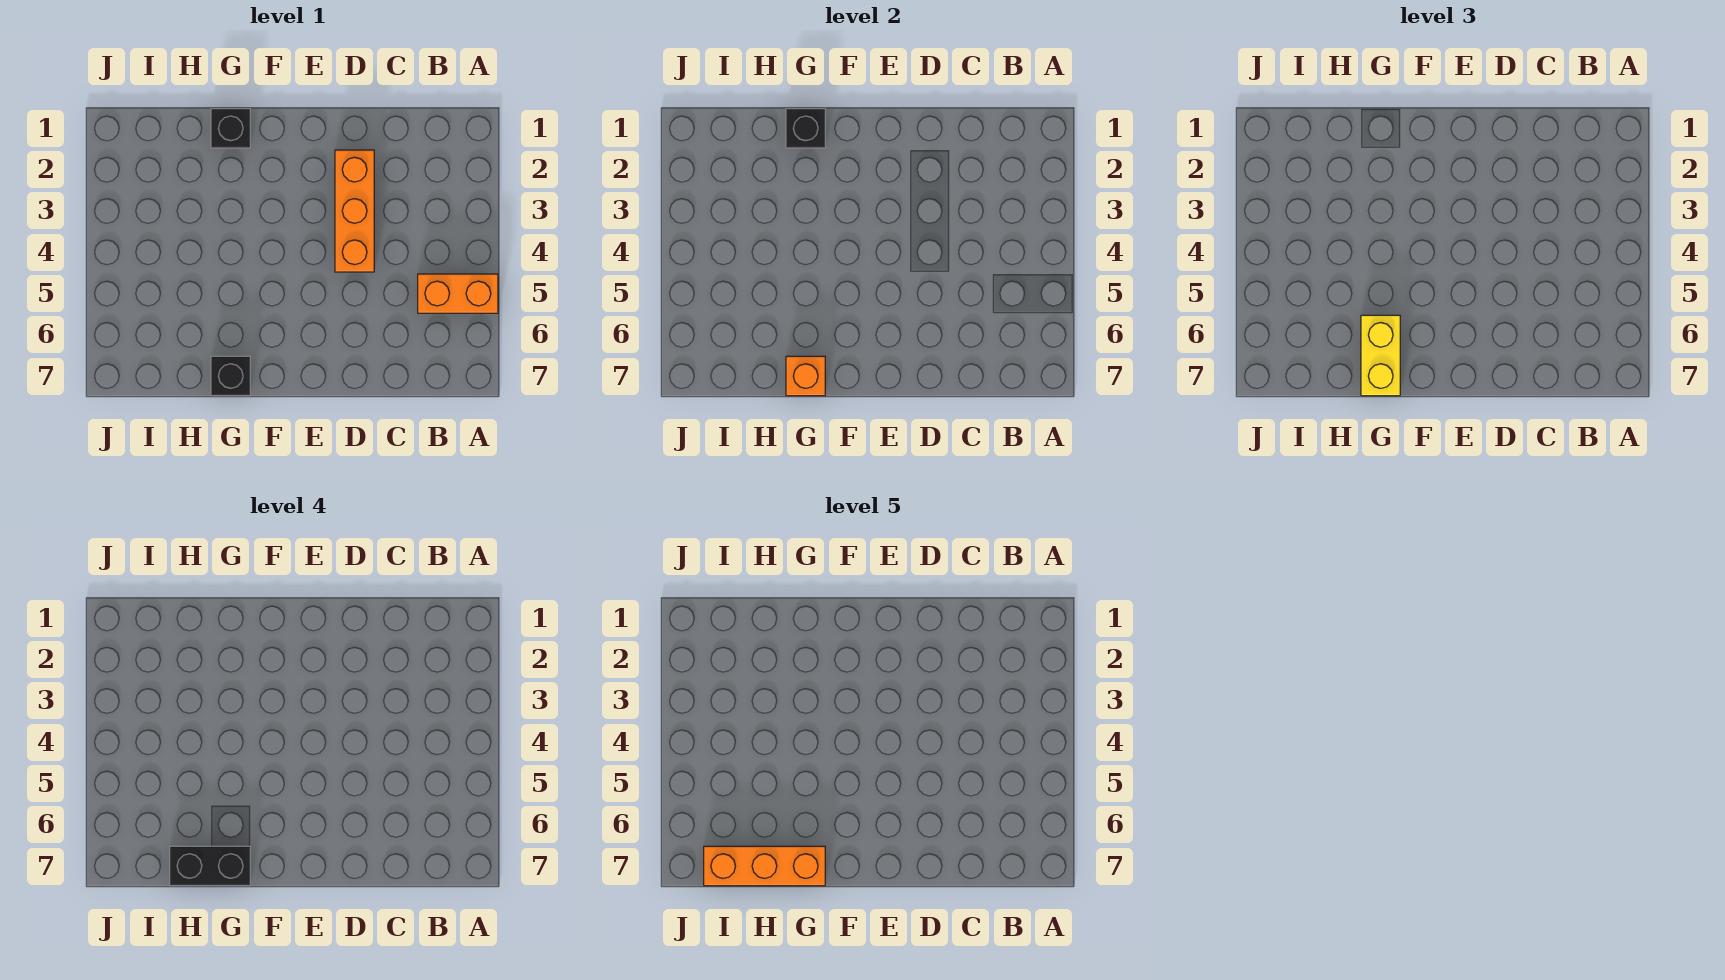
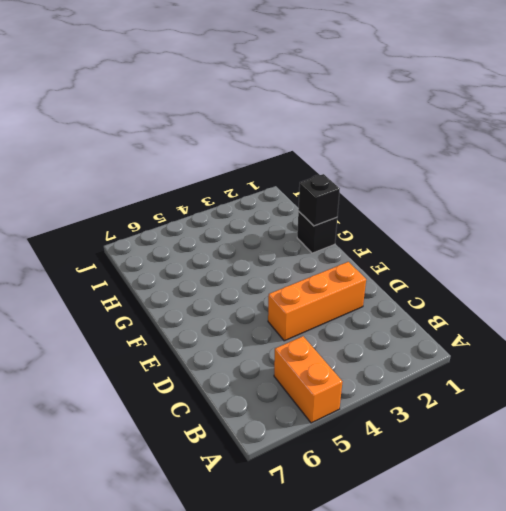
none -> black 1x1 brick [211,356,250,396]
none -> orange 1x1 brick [786,356,825,396]

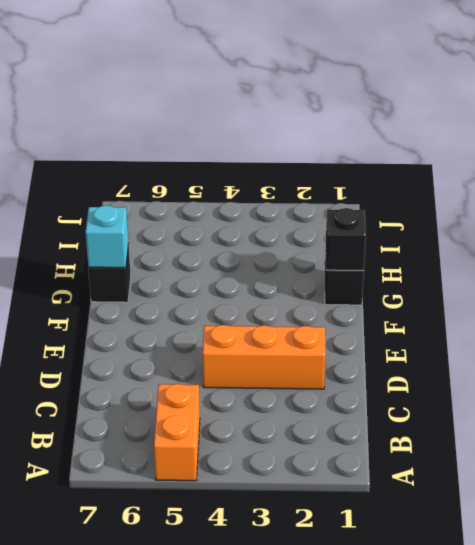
cyan 1x1 brick [85,205,129,268] -> orange 1x1 brick [786,356,825,396]
none -> yellow 1x2 brick [1361,315,1400,396]
none -> black 1x2 brick [170,846,250,886]

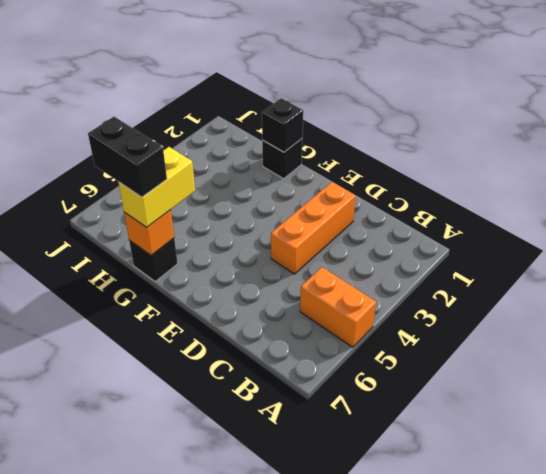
none -> orange 1x3 brick [704,846,825,886]

